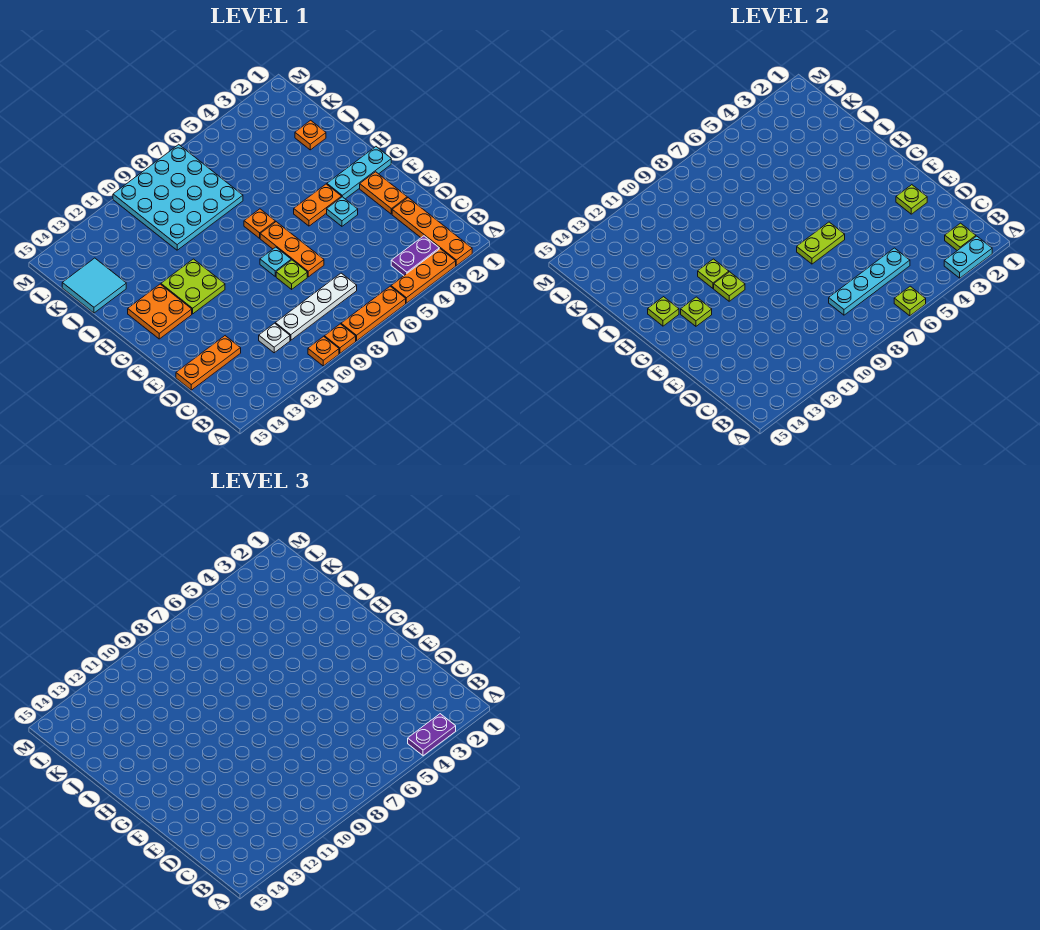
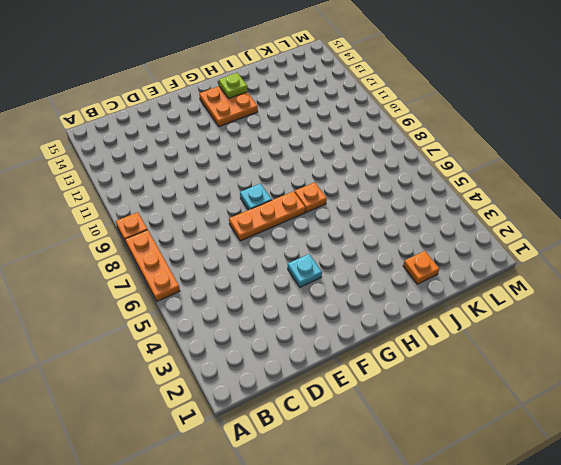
none -> orange 1x4 plate [392,198,472,266]
none -> orange 1x3 plate [391,249,456,303]
none -> orange 1x1 plate [308,336,339,366]
none -> purple 1x2 plate [391,236,439,275]

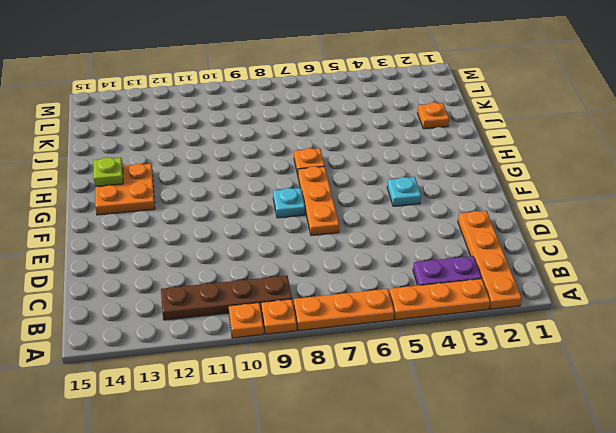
brown 1x4 plate [161,276,292,320] -> none
none -> white 1x4 plate [275,273,357,340]
none -> white 1x1 plate [259,323,290,353]
none -> orange 1x3 plate [176,336,241,390]
none -> orange 1x2 plate [360,172,407,214]

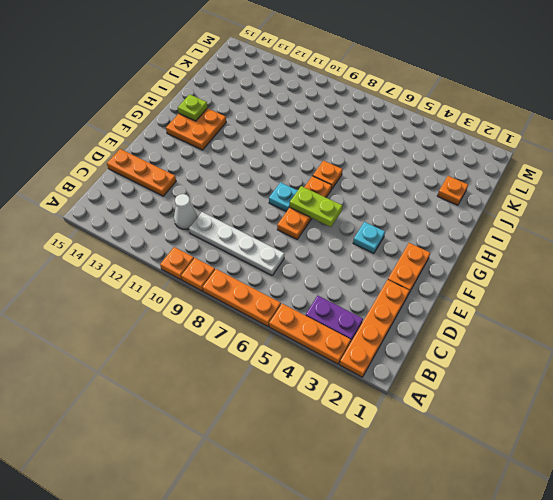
white 1x1 cone [174,194,197,229] -> white 1x1 plate [259,323,290,353]
none -> lime 1x1 plate [276,260,307,289]
none -> cyan 1x3 plate [327,147,391,199]
none -> orange 1x2 plate [294,184,342,226]
none -> lime 2x2 plate [161,259,225,314]

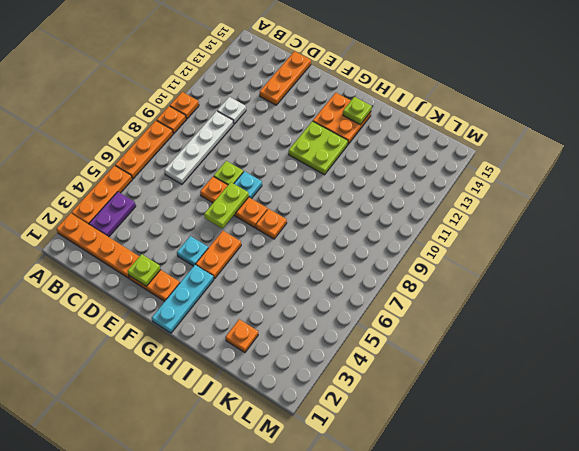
none -> cyan 4x4 plate [113,145,243,250]
none -> cyan 2x2 tile [62,258,126,313]
none -> cyan 1x2 plate [944,236,992,278]
none -> lime 1x1 plate [894,286,926,316]

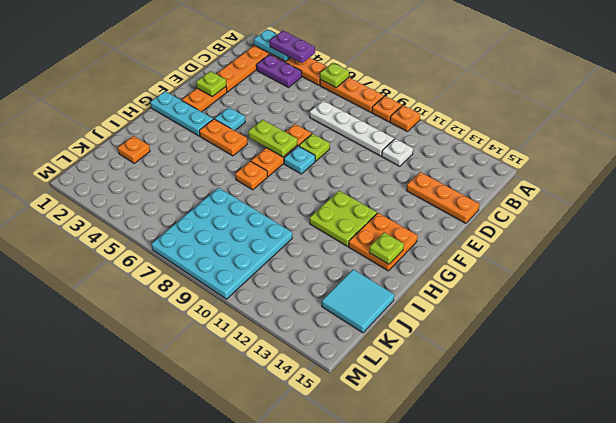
none -> lime 1x1 plate [945,223,976,251]
none -> cyan 1x4 plate [829,248,910,315]
none -> lime 1x1 plate [714,272,745,301]
none -> lime 1x1 plate [681,297,712,326]

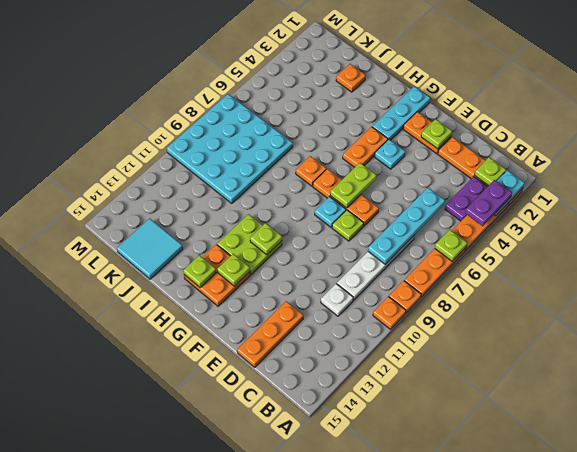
none -> lime 1x1 plate [698,259,729,288]

